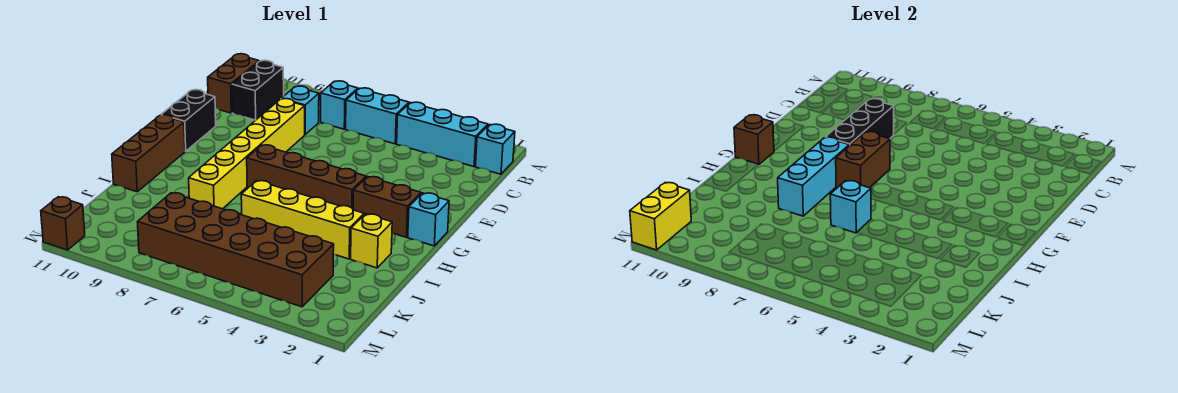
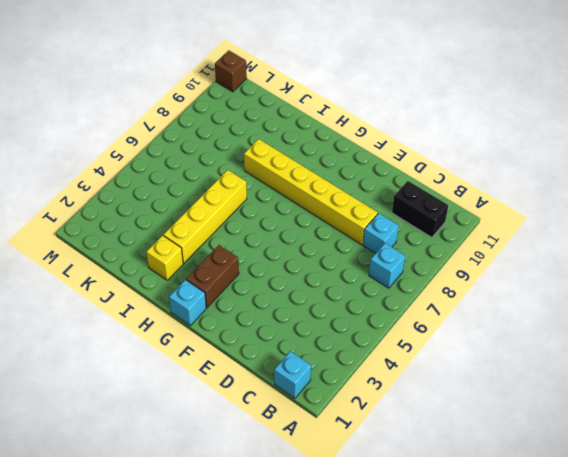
none -> cyan 1x3 brick [397,102,488,167]
none -> cyan 1x2 brick [346,88,409,144]
none -> brown 1x2 brick [208,54,259,113]

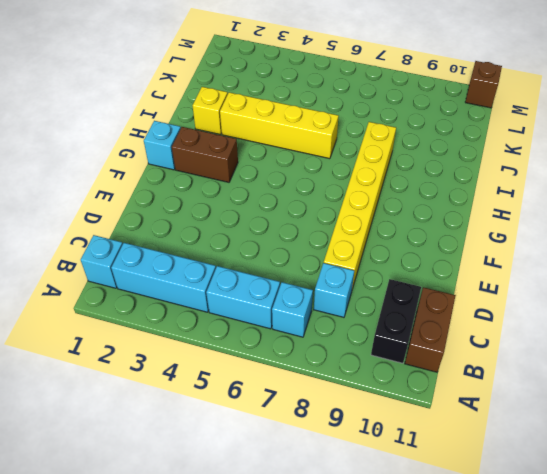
none -> black 1x2 brick [161,90,216,151]
none -> brown 1x4 brick [247,145,366,209]
none -> brown 1x3 brick [112,115,185,192]

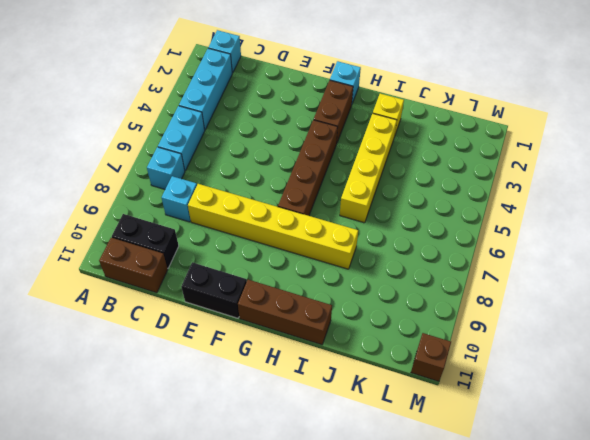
none -> brown 2x6 brick [138,193,334,307]
none -> black 1x3 brick [825,99,894,146]
none -> brown 1x2 brick [836,132,890,189]

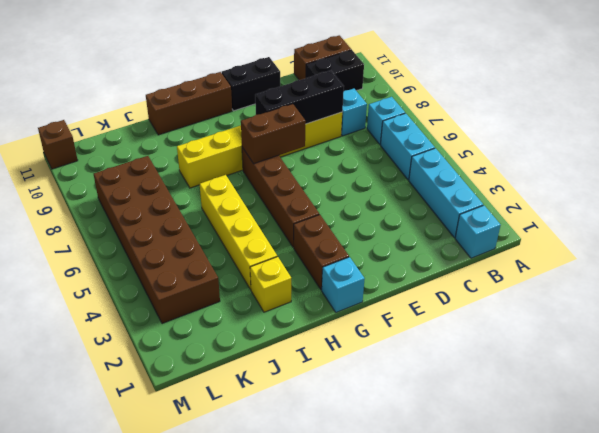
none -> cyan 1x3 brick [778,137,849,216]
none -> brown 1x1 brick [734,115,774,165]
none -> cyan 1x1 brick [830,181,871,233]

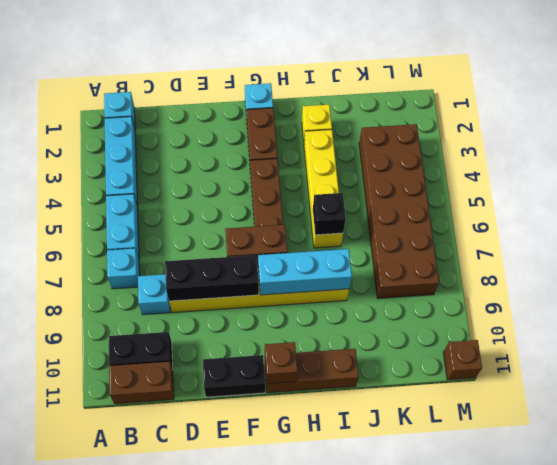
black 1x1 brick [313,193,346,235] -> cyan 1x1 brick [830,181,871,233]
none -> yellow 1x2 brick [630,182,691,250]

